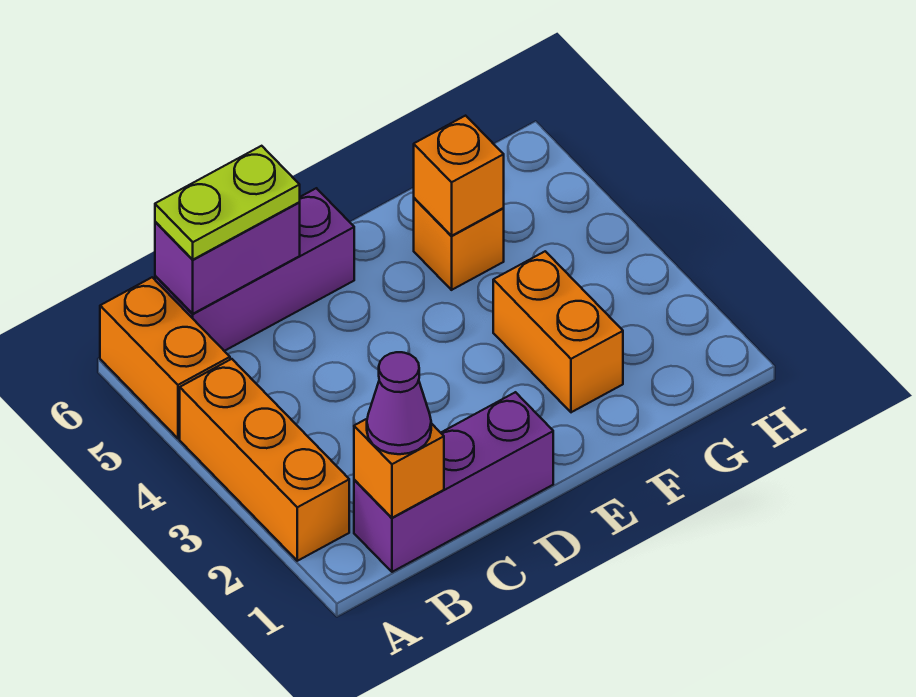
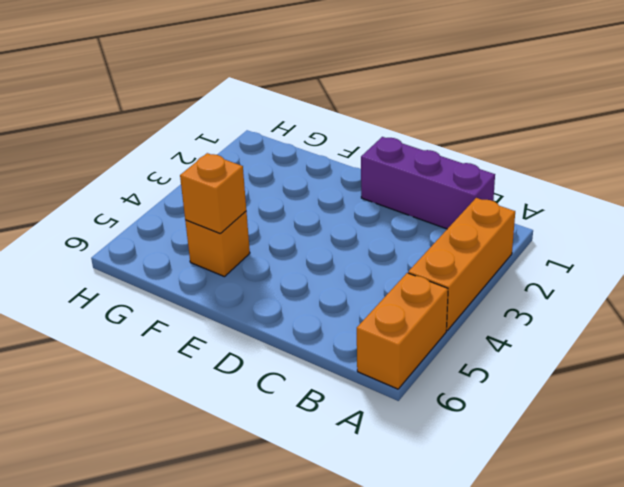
none -> purple 1x3 brick [155,188,354,351]
none -> orange 1x2 brick [493,251,623,412]

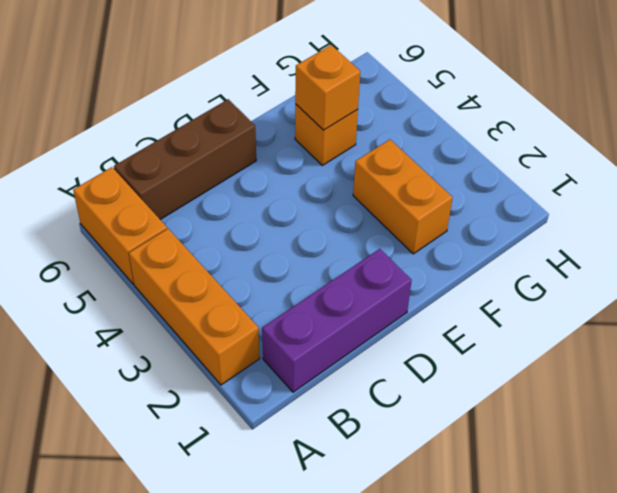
brown 1x3 brick [114,99,256,219] -> purple 1x3 brick [155,188,354,351]
none -> orange 1x1 brick [354,419,444,518]
none -> purple 1x2 brick [155,203,300,314]

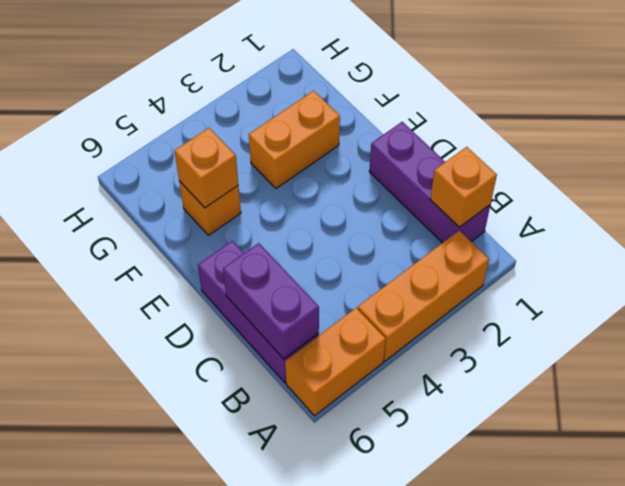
none -> purple 1x1 cone [367,352,431,454]
none -> lime 1x2 plate [155,146,300,260]

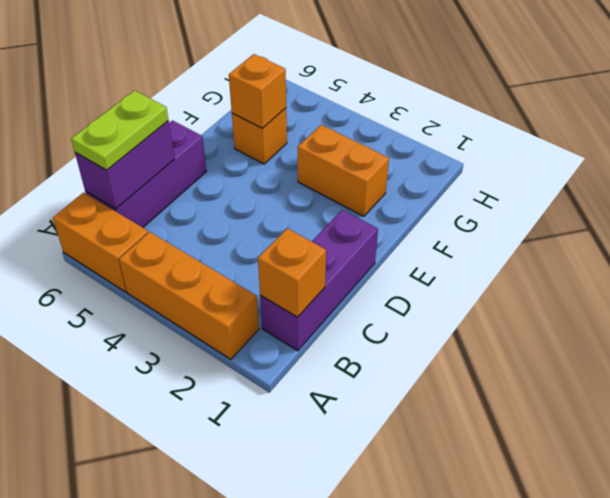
none -> purple 1x1 cone [367,352,431,454]

